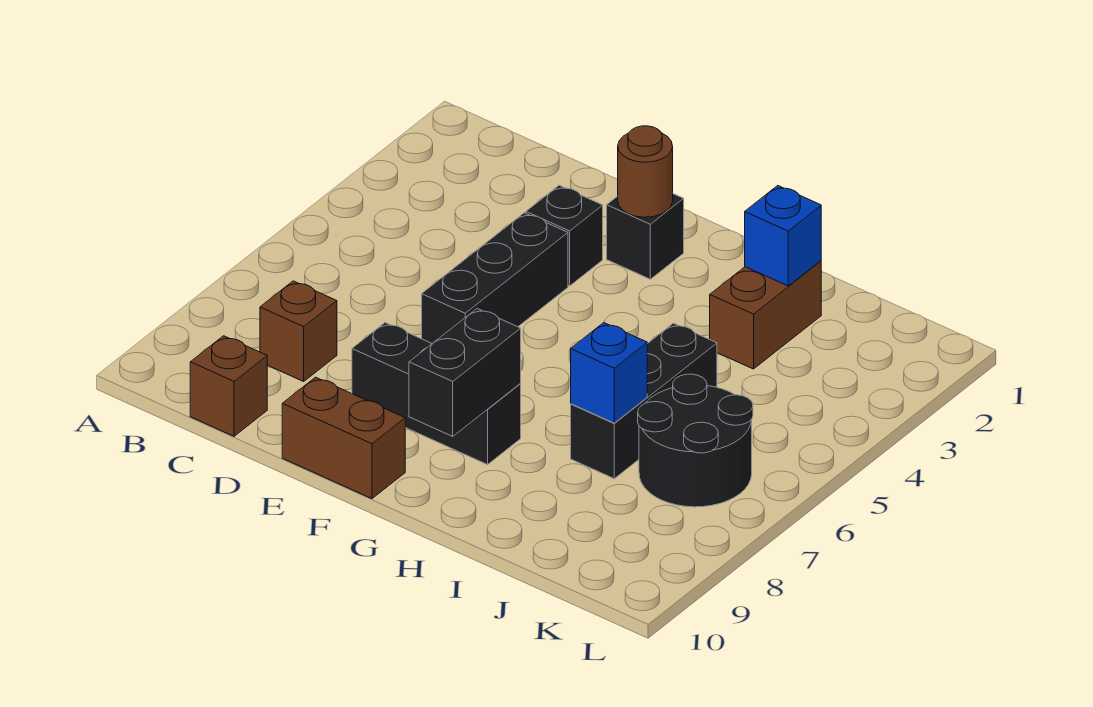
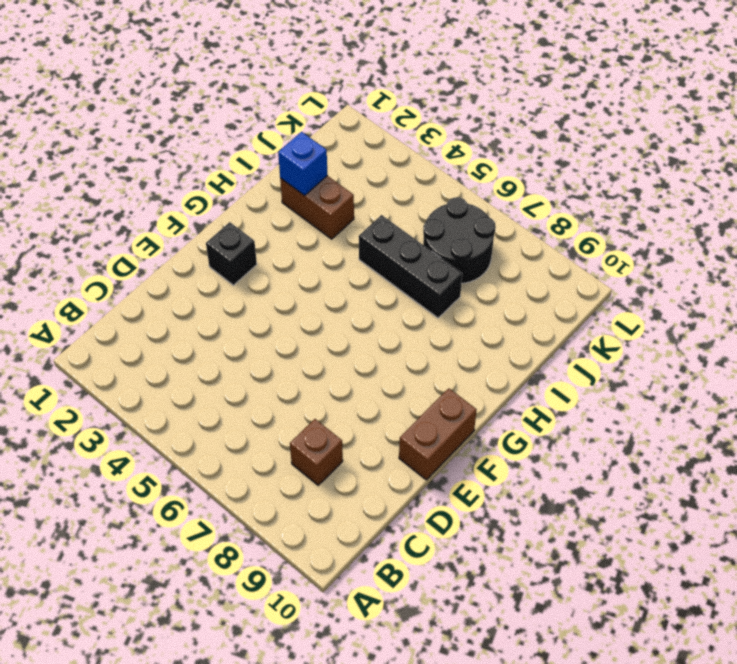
none -> brown 1x1 brick [190,336,267,436]
none -> black 1x1 brick [526,185,603,286]
none -> black 1x3 brick [422,213,568,343]

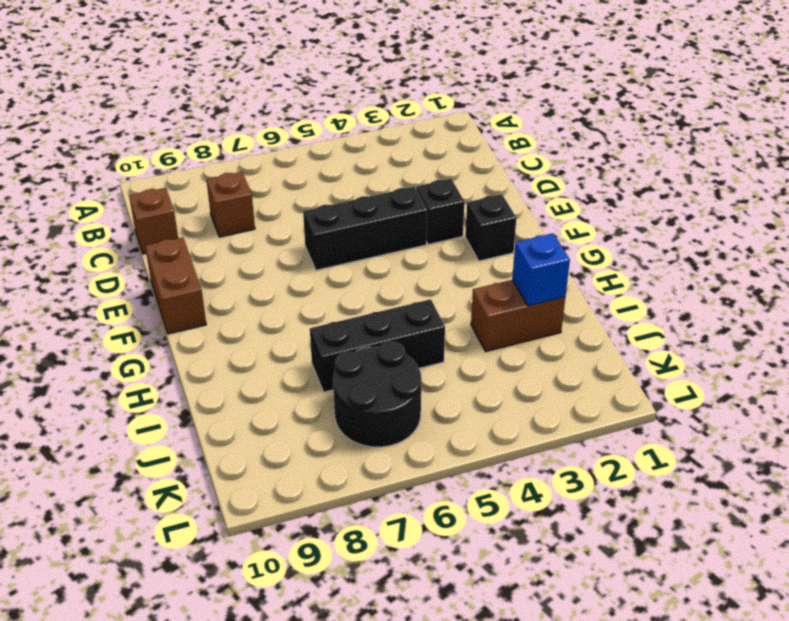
none -> black 1x3 brick [352,323,521,465]
none -> brown 1x1 round brick [618,126,673,217]
none -> black 1x2 brick [409,309,521,436]

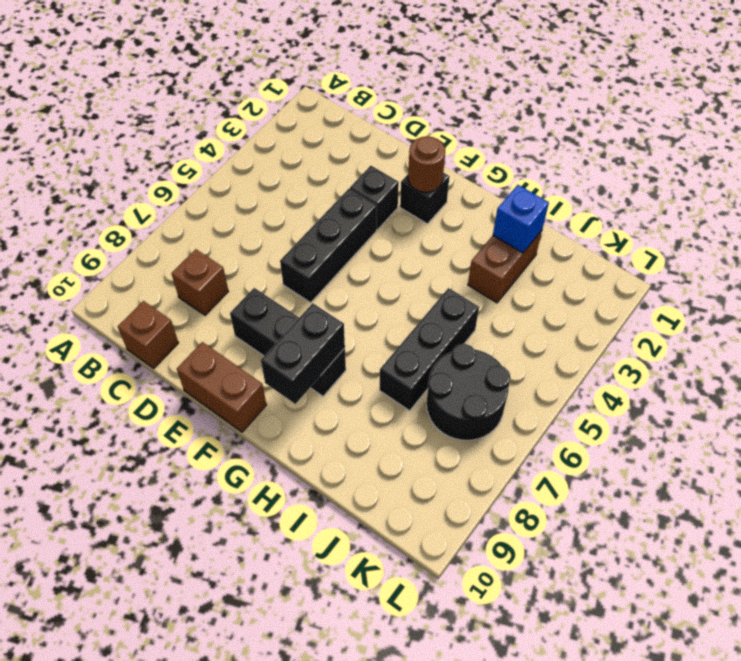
none -> blue 1x1 brick [571,323,647,423]

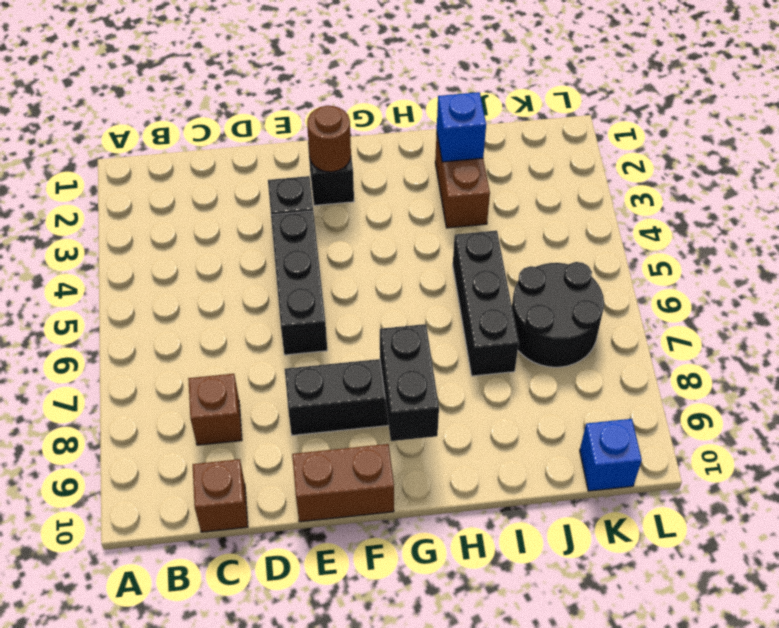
blue 1x1 brick [580,419,642,491] -> blue 1x1 brick moved to [571,323,647,423]

